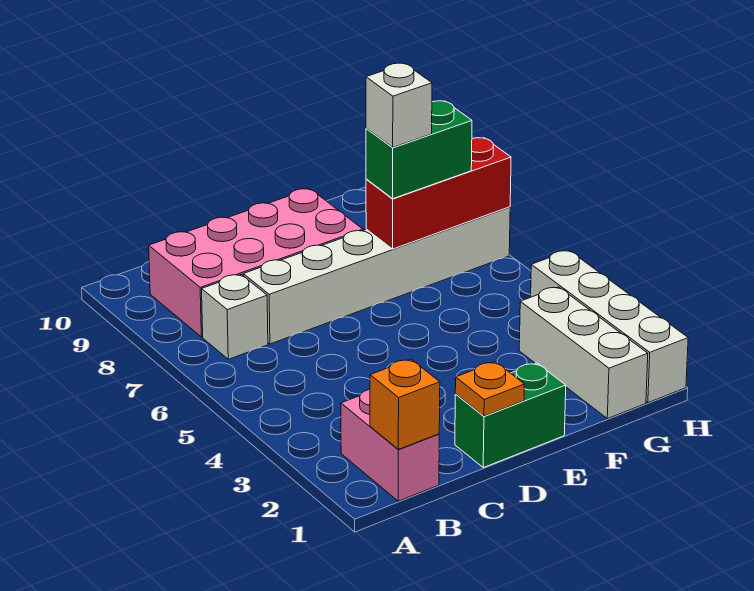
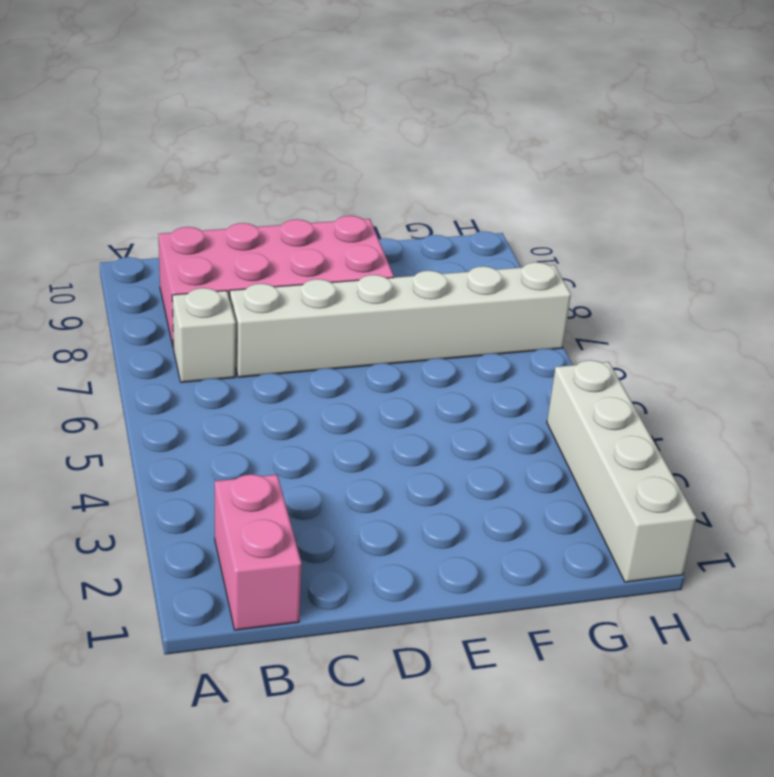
none -> green 1x2 brick [455,363,566,468]
none -> white 1x3 brick [519,287,648,419]
none -> orange 1x1 brick [370,359,440,449]

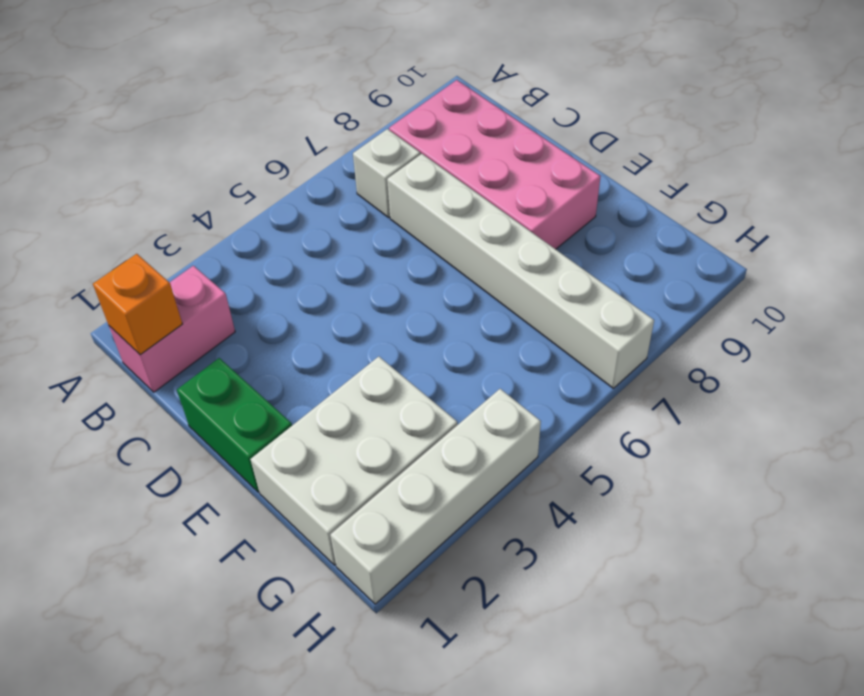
white 2x3 brick [251,357,458,565] -> white 1x3 brick [519,287,648,419]
none -> orange 1x1 plate [455,362,524,416]
none -> red 1x3 brick [366,138,511,249]
none -> green 1x2 brick [366,101,472,199]

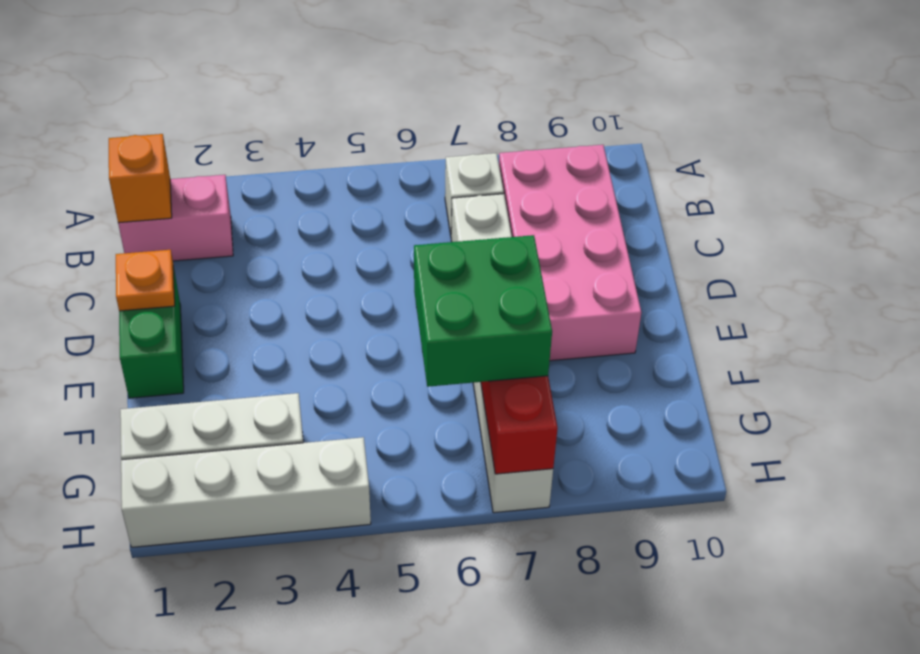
green 2x2 brick [414,235,552,387] -> green 1x2 brick [366,101,472,199]
none -> white 1x1 brick [366,63,432,147]

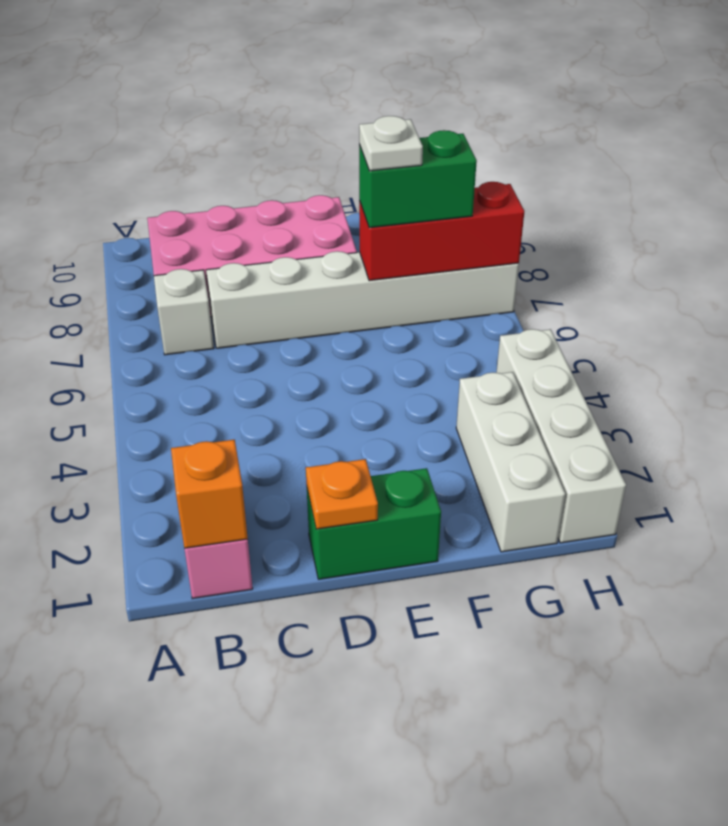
white 1x1 plate [359,116,423,171] -> white 1x1 brick [366,63,432,147]

